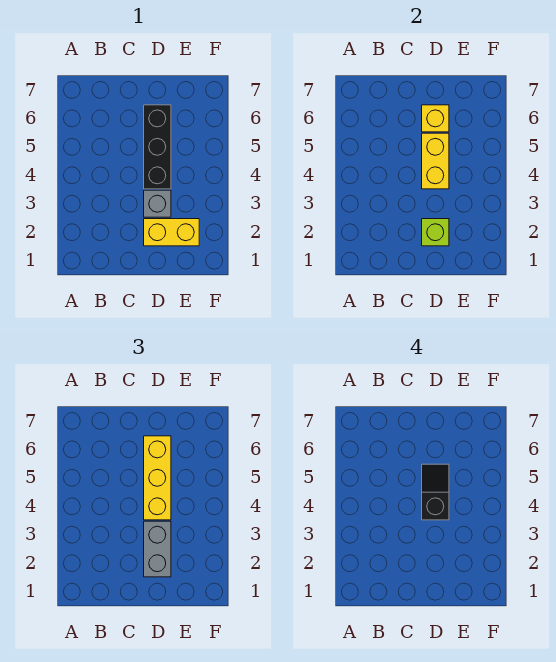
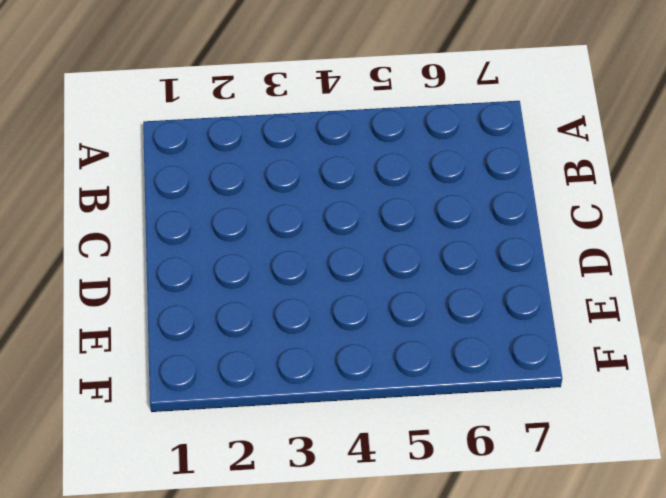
none -> yellow 1x2 brick [144,219,199,246]
none -> grey 1x1 brick [144,190,171,217]

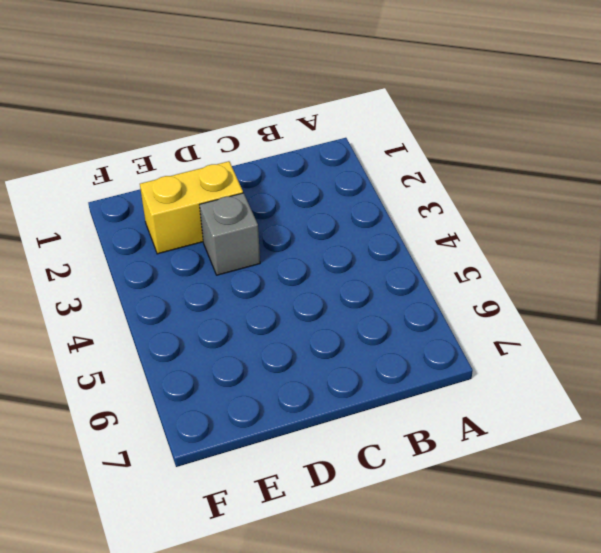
none -> black 1x3 brick [144,105,171,189]
none -> lime 1x1 brick [422,219,449,246]

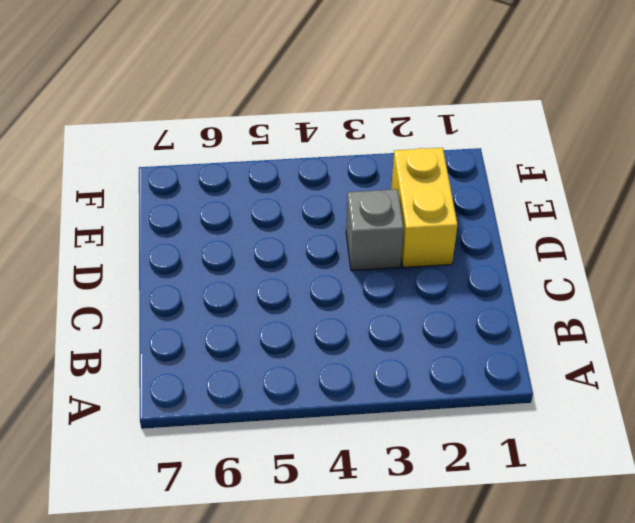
none -> black 1x3 brick [144,105,171,189]
none -> lime 1x1 brick [422,219,449,246]

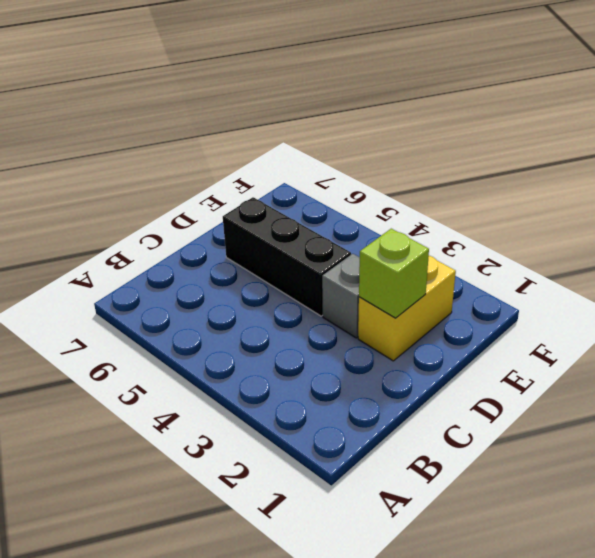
none -> yellow 1x2 brick [422,133,449,189]
none -> yellow 1x1 brick [422,105,449,132]

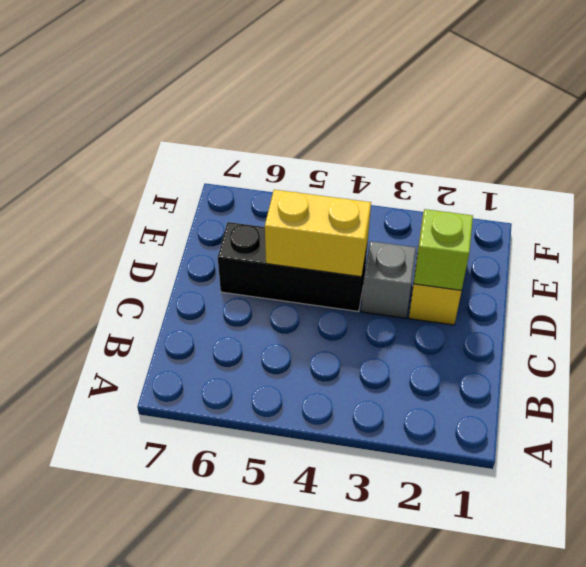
none -> yellow 1x1 brick [422,105,449,132]
none -> grey 1x2 brick [144,521,171,577]

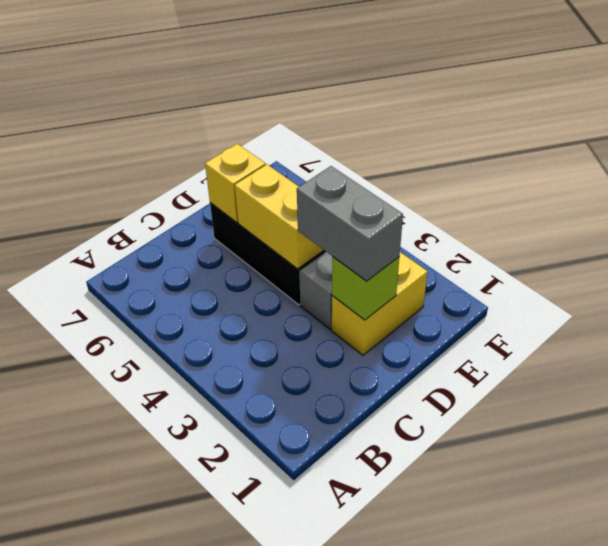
none -> yellow 1x3 brick [144,436,171,520]
none -> black 1x2 slope [422,464,449,520]

